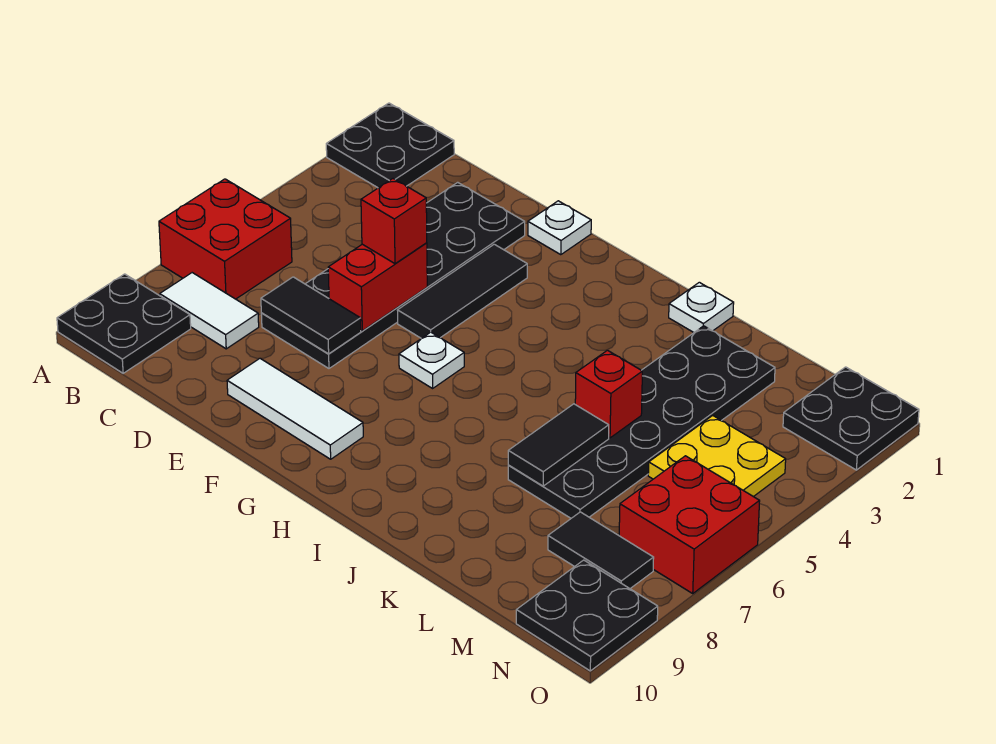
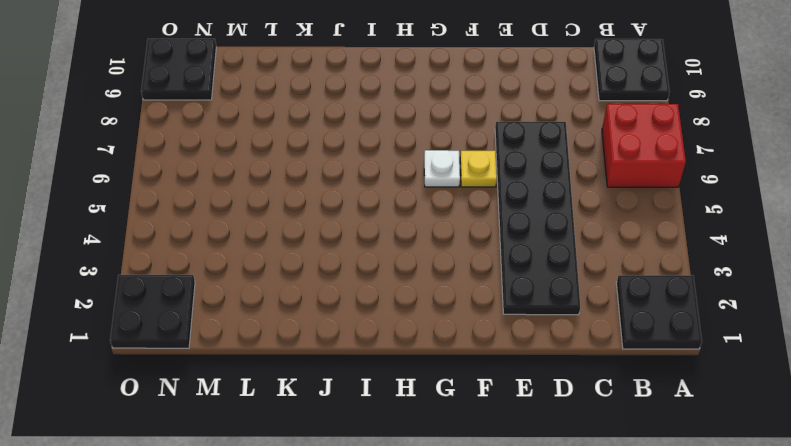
yellow 1x1 plate [460,151,497,187] -> none
none -> white 1x2 tile [159,273,259,349]
none -> white 1x3 tile [227,358,363,459]
none -> white 1x1 plate [528,201,591,255]

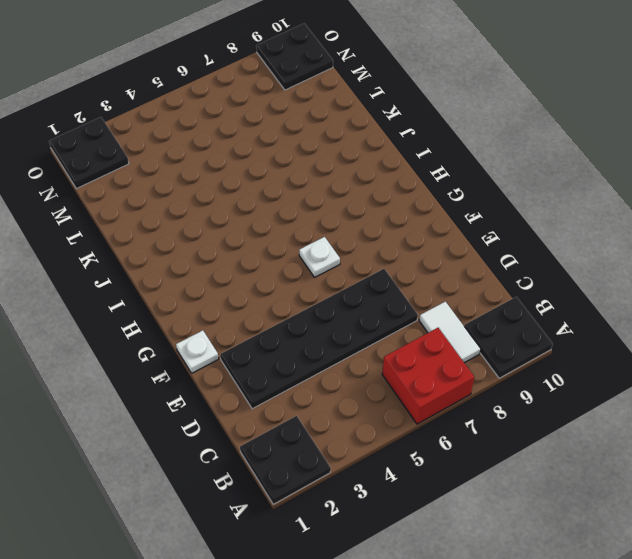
none -> white 1x3 tile [227,358,363,459]
none -> black 1x3 tile [397,244,527,338]
none -> white 1x1 plate [669,282,734,332]

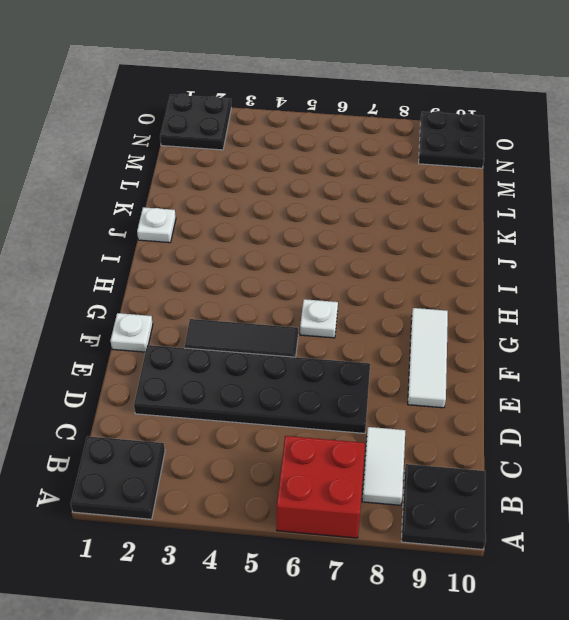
none -> black 2x6 plate [508,326,775,518]
none -> yellow 2x2 plate [648,415,786,497]
none -> black 1x2 tile [548,512,654,588]

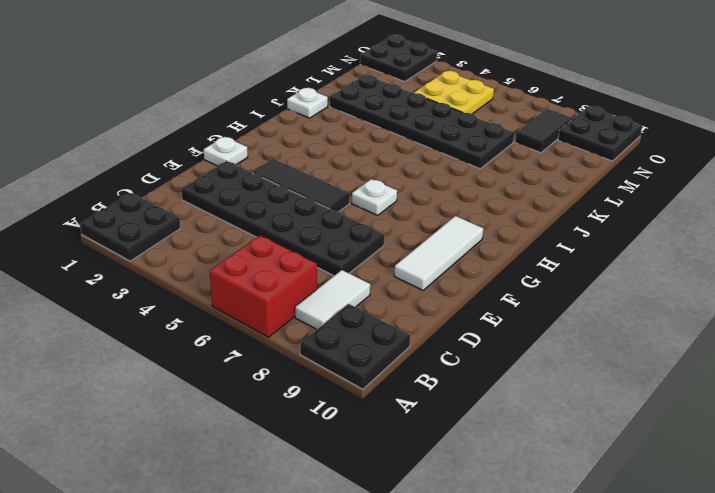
none -> red 2x2 brick [619,456,760,593]
none -> black 1x2 tile [261,277,361,354]
none -> red 1x2 brick [328,243,427,331]

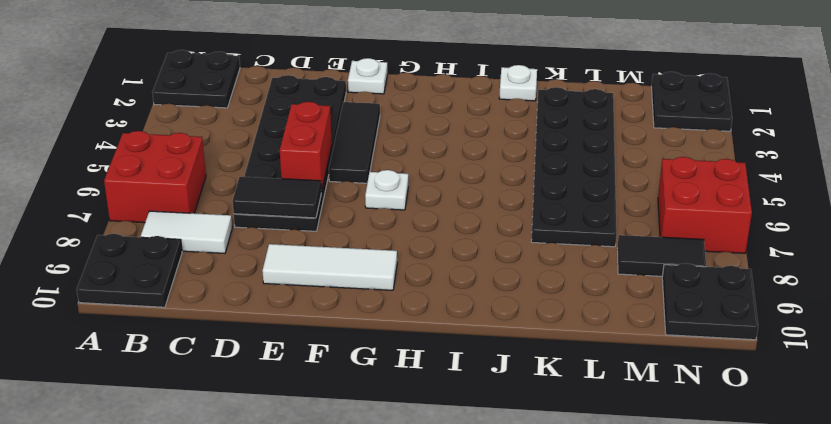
none -> yellow 2x2 plate [648,415,786,497]
none -> red 1x1 brick [575,350,642,438]
none -> black 1x2 tile [508,404,609,486]

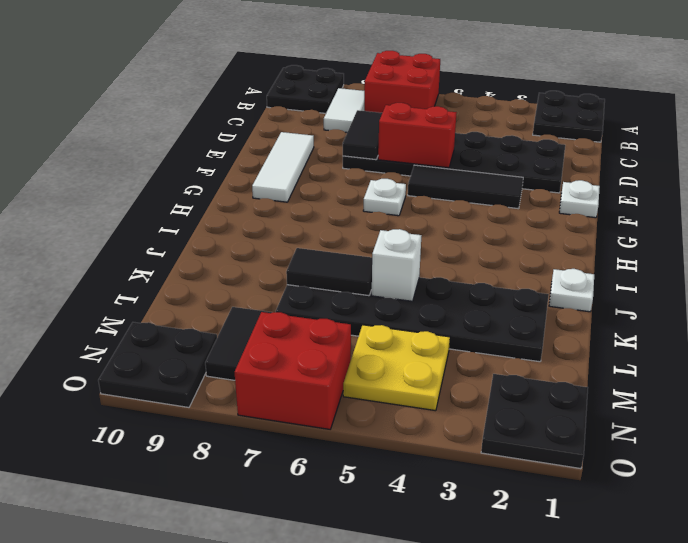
white 1x1 brick [372,229,421,301] -> red 1x1 brick [575,350,642,438]
none -> red 1x1 brick [361,179,427,264]

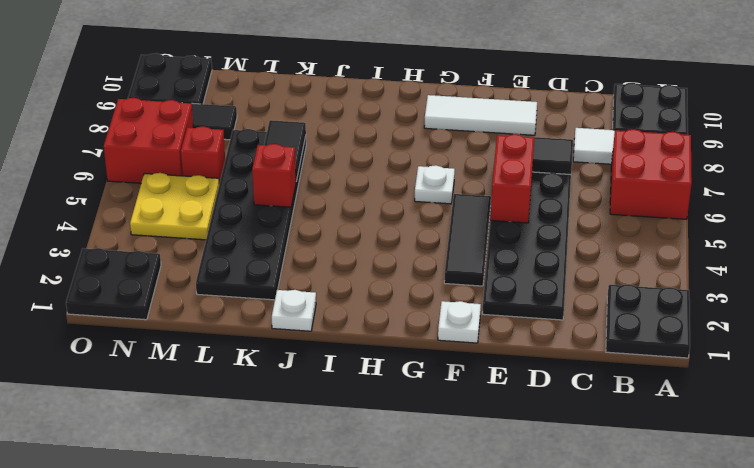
red 1x1 brick [181,126,225,184] -> red 1x1 brick moved to [361,179,427,264]

